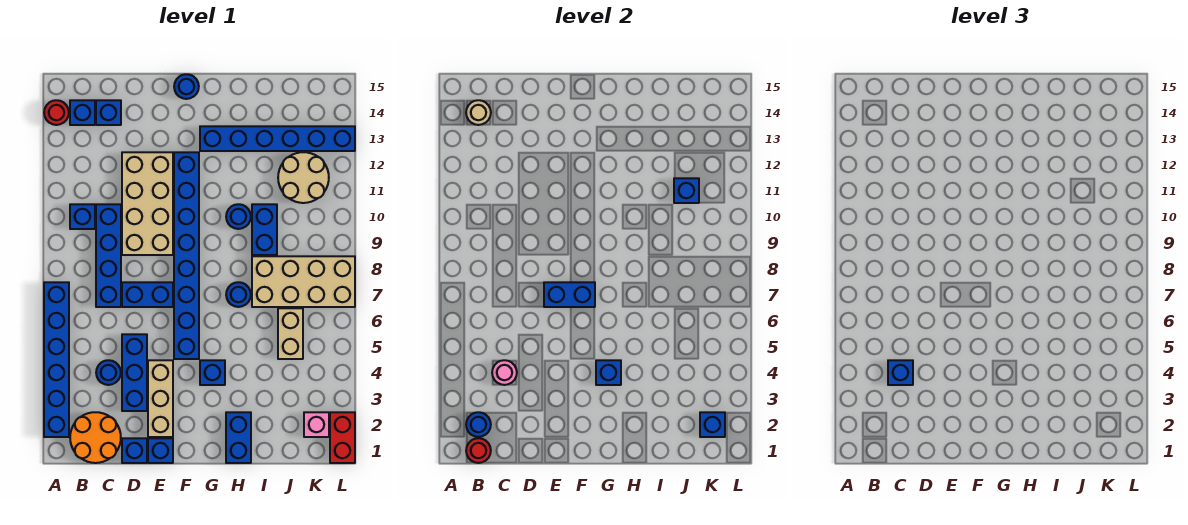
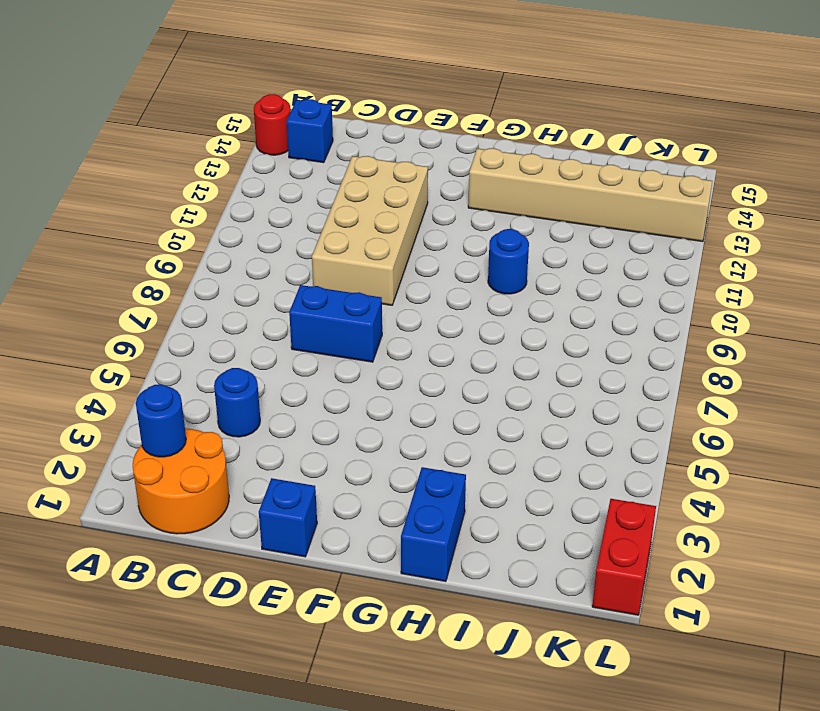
tan 1x6 brick [468,148,712,242] -> blue 1x6 brick [200,126,355,151]
none -> blue 1x6 brick [44,282,69,437]
none -> blue 1x1 brick [70,204,95,229]
none -> blue 1x4 brick [96,204,121,307]
none -> blue 1x1 brick [96,100,121,125]

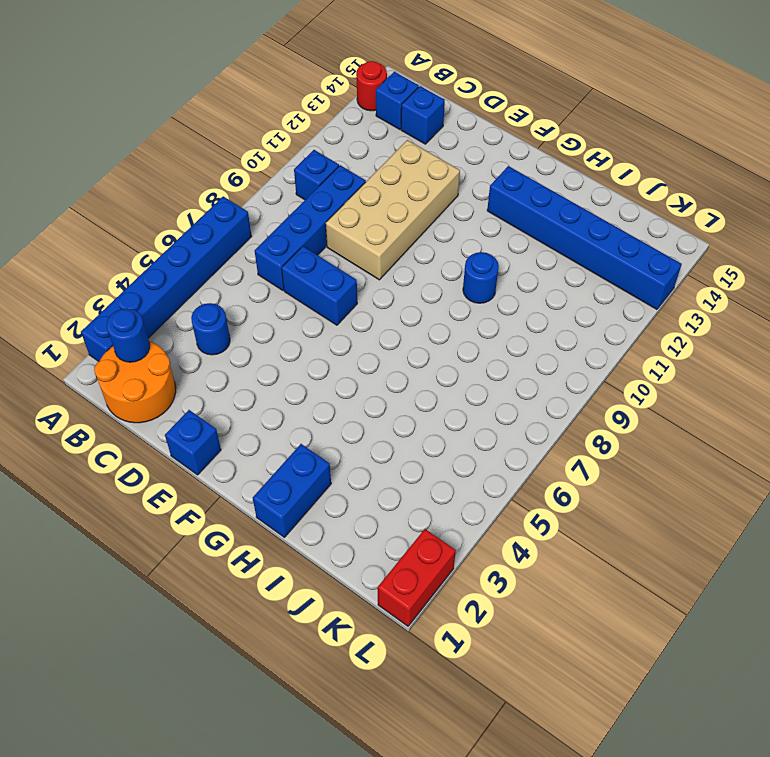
none -> blue 1x1 brick [122,438,147,463]
none -> blue 1x3 brick [122,334,147,411]
none -> tan 1x3 brick [148,360,173,437]
none -> blue 1x8 brick [174,152,199,359]

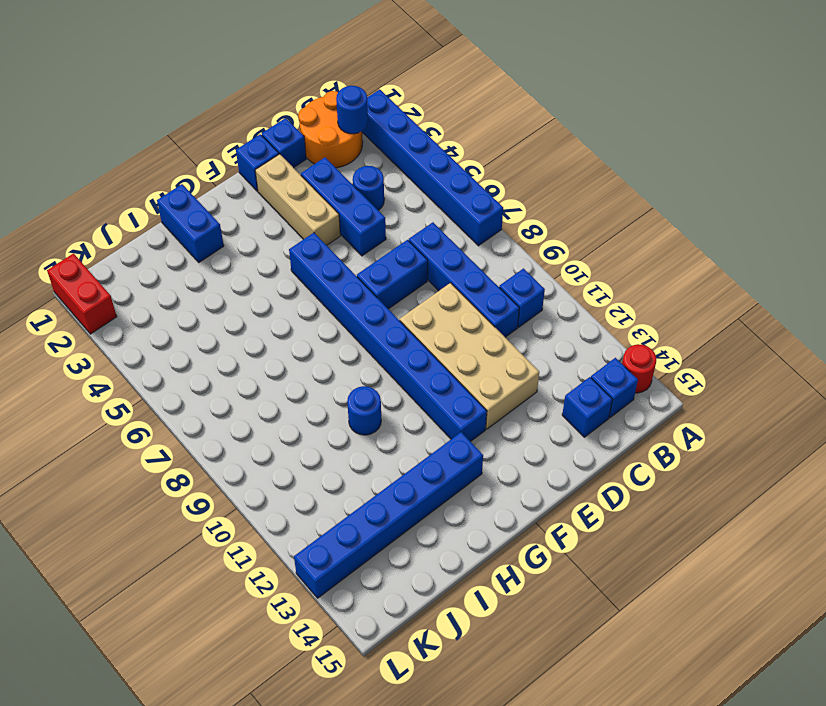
none -> blue 1x1 round brick [174,74,199,99]
none -> blue 1x1 brick [200,360,225,385]
none -> blue 1x1 round brick [226,282,251,307]
none -> tan 2x4 brick [252,256,355,307]

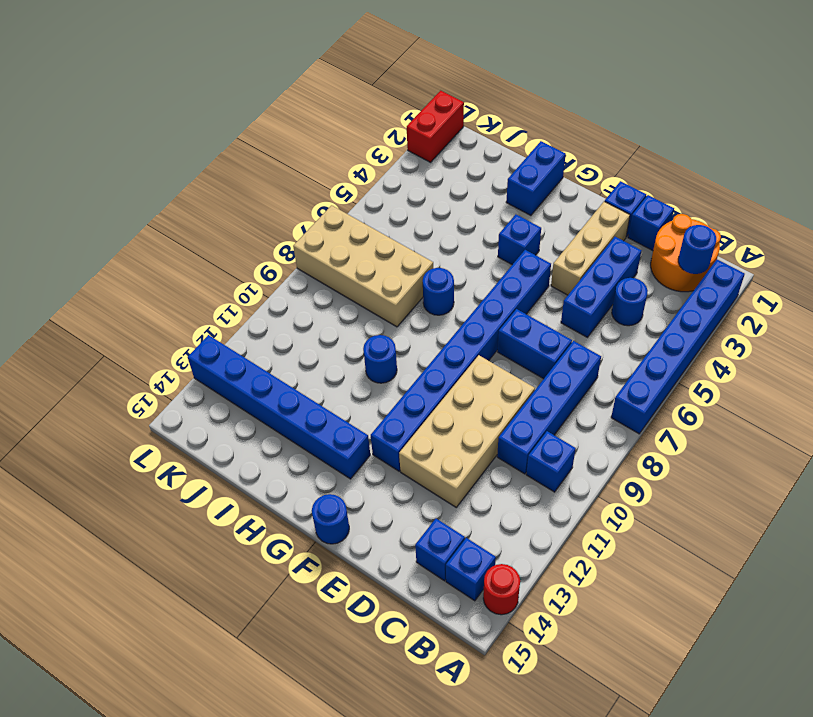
none -> blue 1x2 brick [252,204,277,255]
none -> tan 1x2 brick [278,308,303,359]
none -> tan 2x2 round brick [278,152,329,203]
none -> pink 1x1 brick [304,412,329,437]

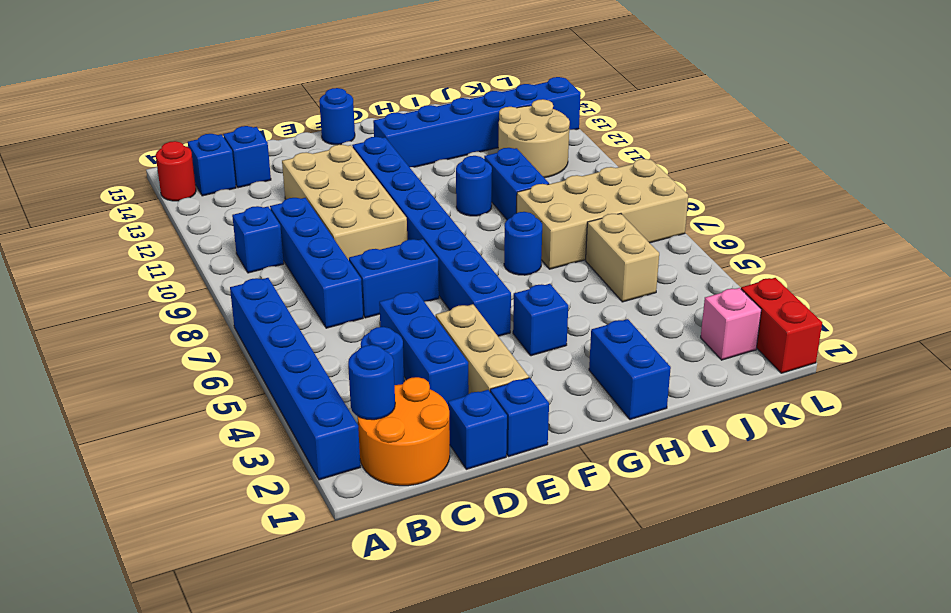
none -> red 1x1 round brick [466,438,491,463]
none -> tan 1x1 round brick [466,100,491,125]
none -> pink 1x1 round brick [492,360,517,385]
none -> blue 1x2 brick [544,282,595,307]

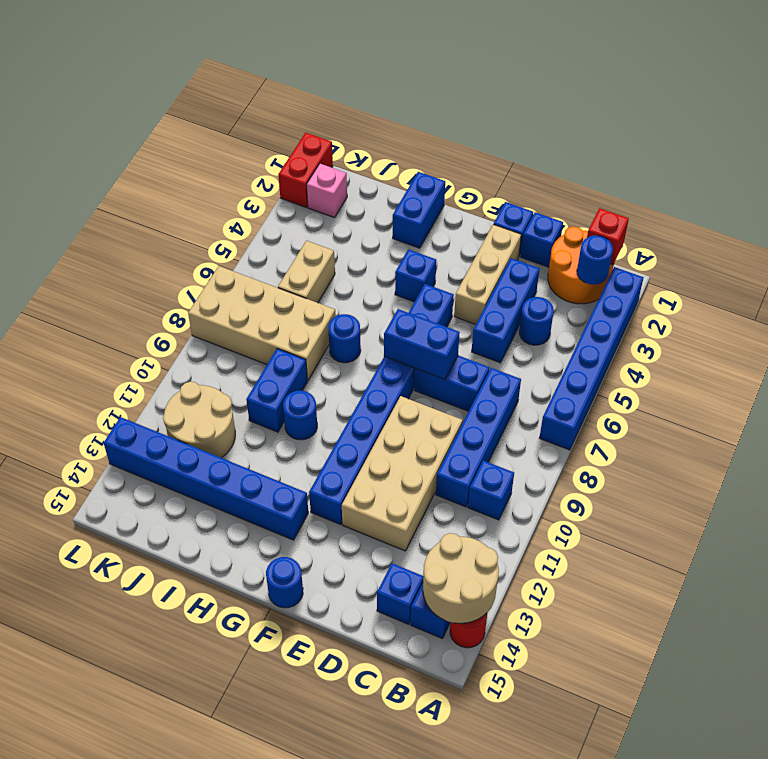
tan 2x2 round brick [423,533,499,623] -> tan 1x1 round brick [466,100,491,125]
red 1x1 brick [587,208,629,265] -> red 1x1 round brick [466,438,491,463]
none -> pink 1x1 round brick [492,360,517,385]
none -> blue 1x1 brick [596,360,621,385]
none -> blue 1x1 brick [674,178,699,203]
none -> blue 1x1 brick [700,412,725,437]

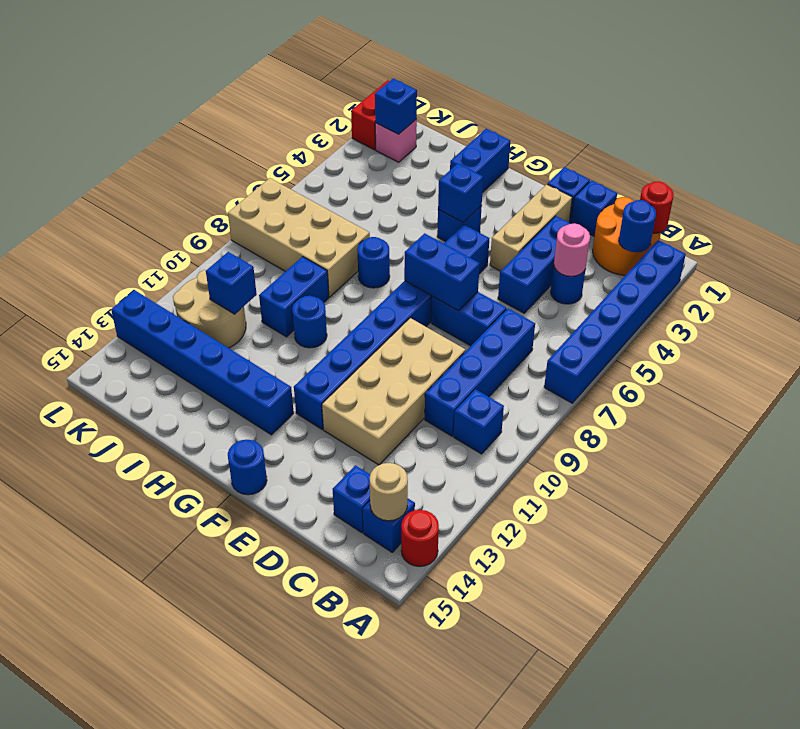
none -> tan 1x2 brick [278,308,303,359]
none -> blue 1x1 brick [888,360,913,385]

